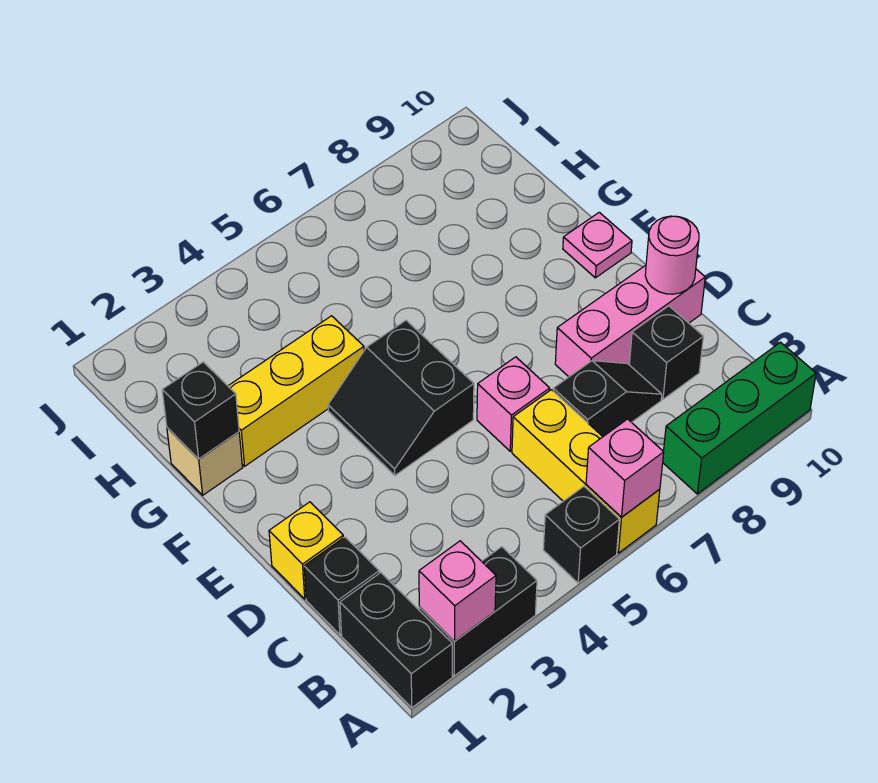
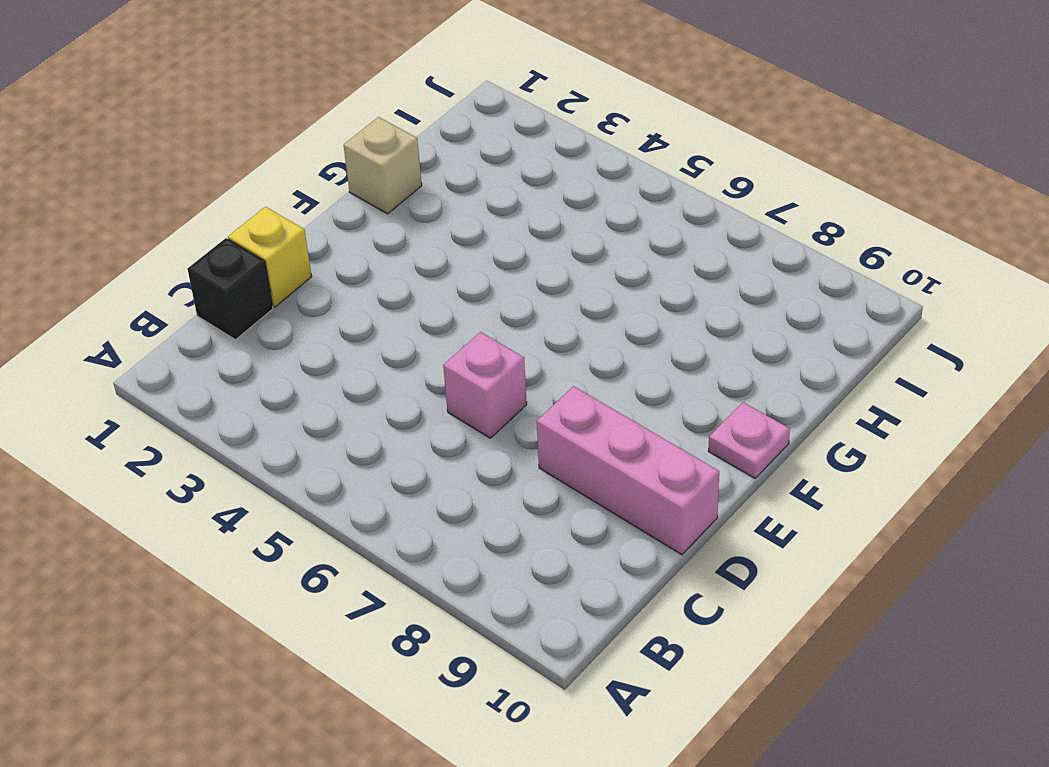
none -> black 1x2 brick [340,573,452,708]
none -> black 1x2 brick [419,547,537,676]
none -> black 1x1 brick [543,487,619,583]

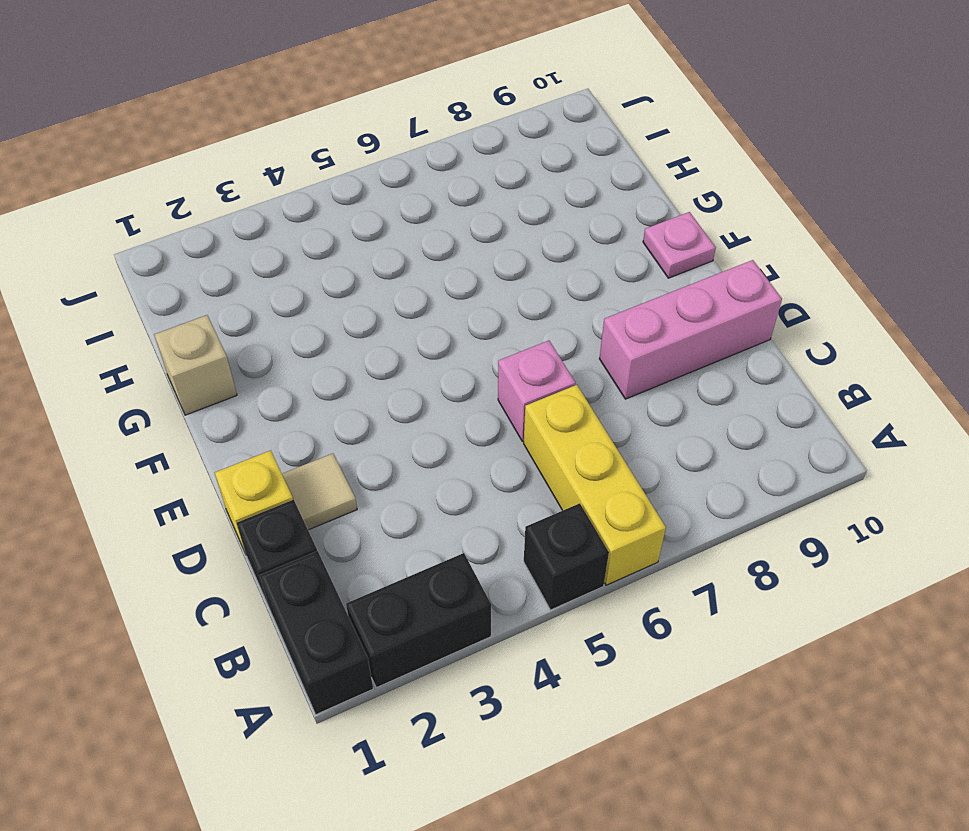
tan 1x1 tile [282,453,357,530] -> none
none -> green 1x3 brick [663,342,816,494]
none -> black 1x2 slope [553,361,662,436]
none -> black 1x1 brick [629,306,703,399]

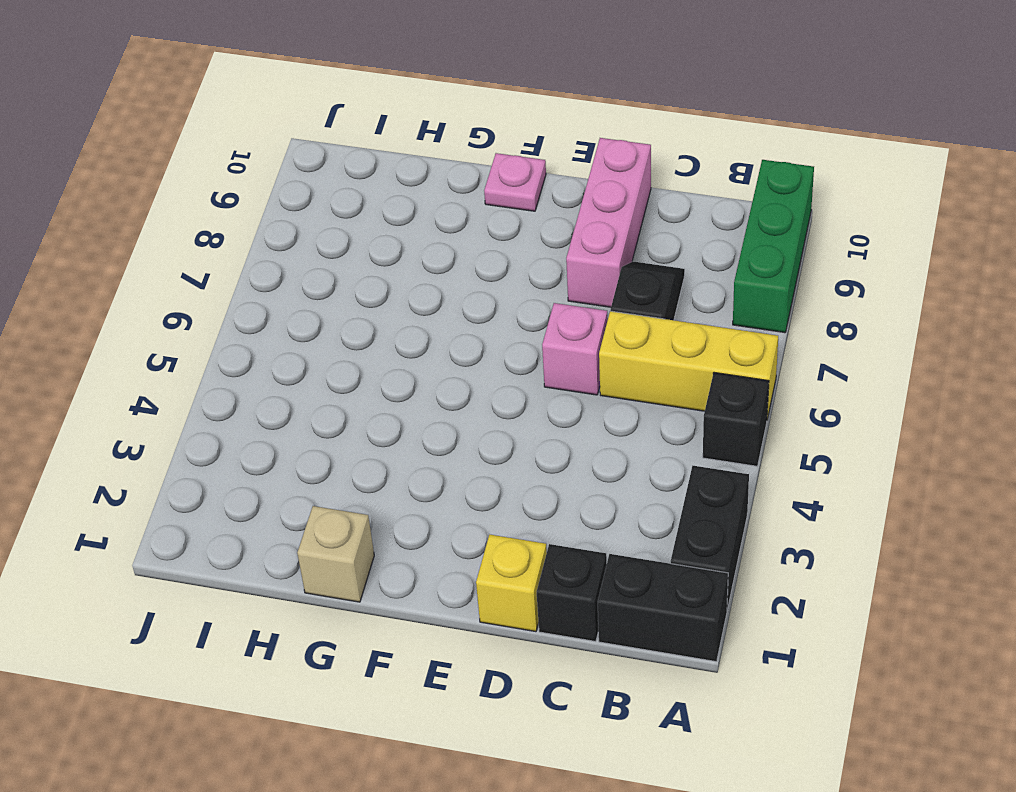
none -> black 1x1 brick [629,306,703,399]
none -> black 2x2 slope [328,320,474,475]
none -> yellow 1x3 brick [228,316,364,466]

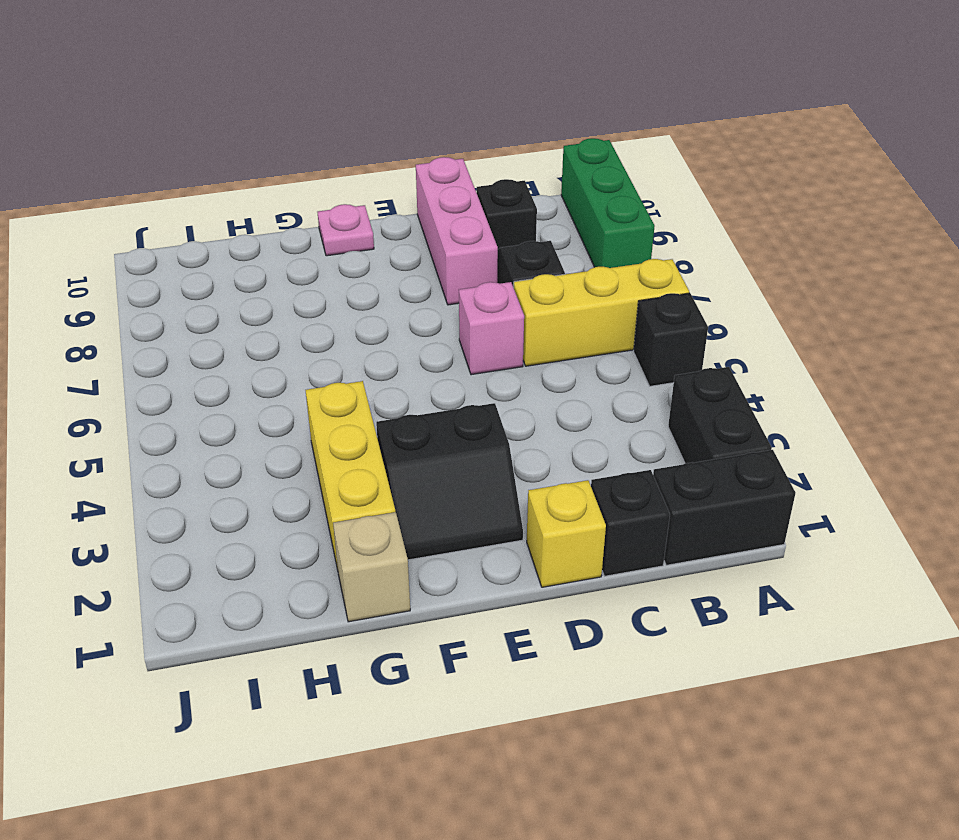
black 2x2 slope [376,403,523,560] -> black 2x2 slope moved to [328,320,474,475]
none -> pink 1x1 brick [419,541,496,642]
none -> pink 1x1 brick [586,419,664,517]
none -> pink 1x1 round brick [645,216,699,294]

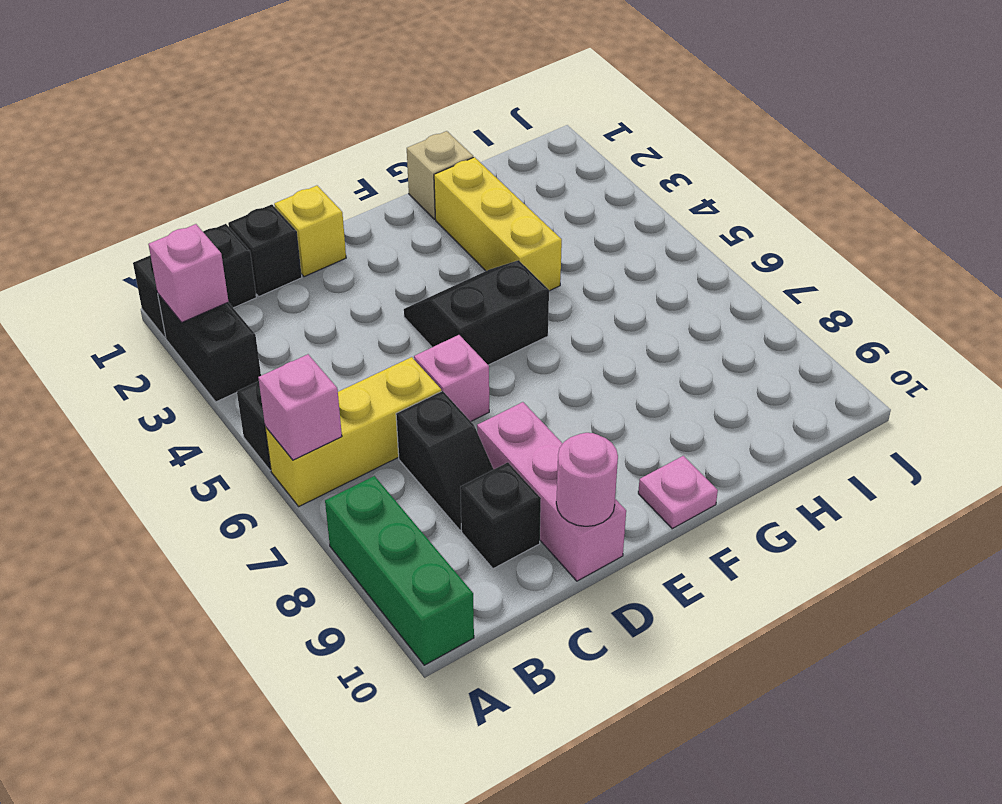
none -> black 1x1 brick [162,362,239,459]

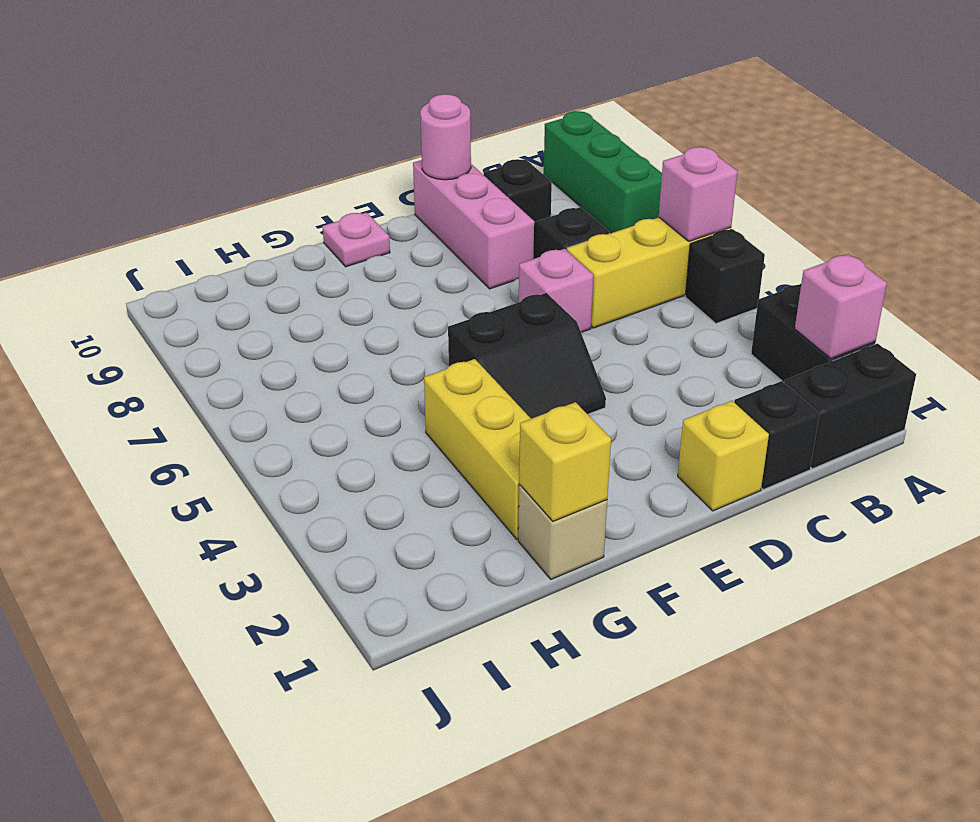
yellow 1x1 brick [519,402,611,521] -> black 1x1 brick [162,362,239,459]

